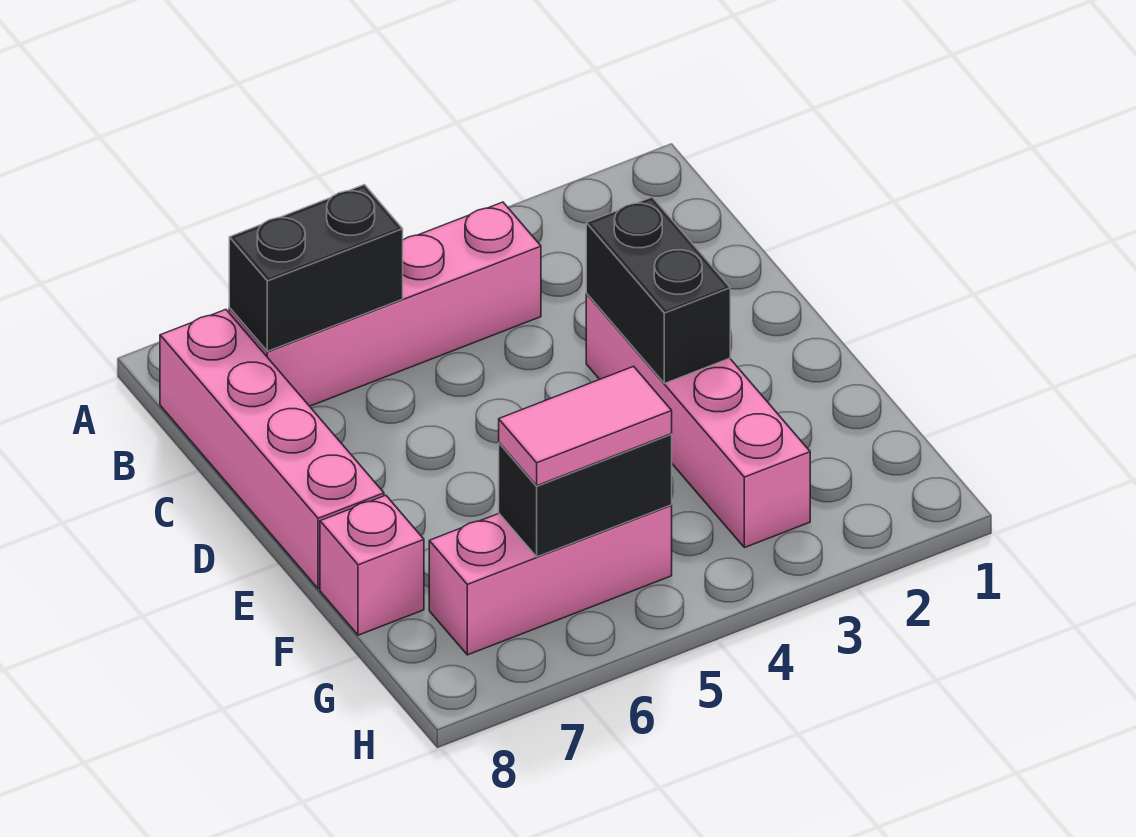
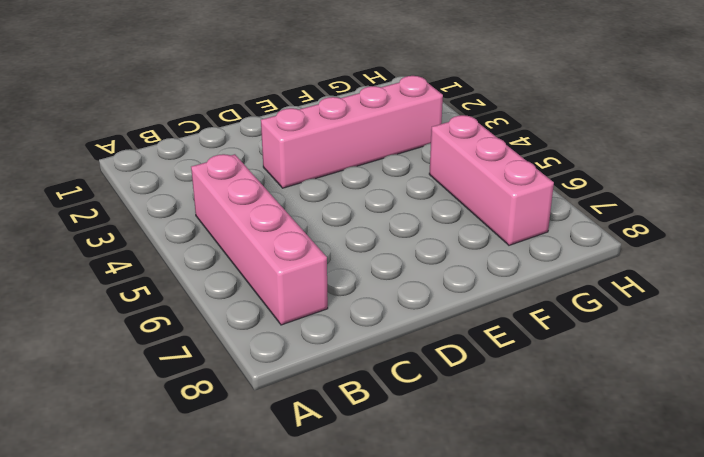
none -> pink 1x4 brick [160,310,384,589]
none -> pink 1x1 brick [320,495,424,635]

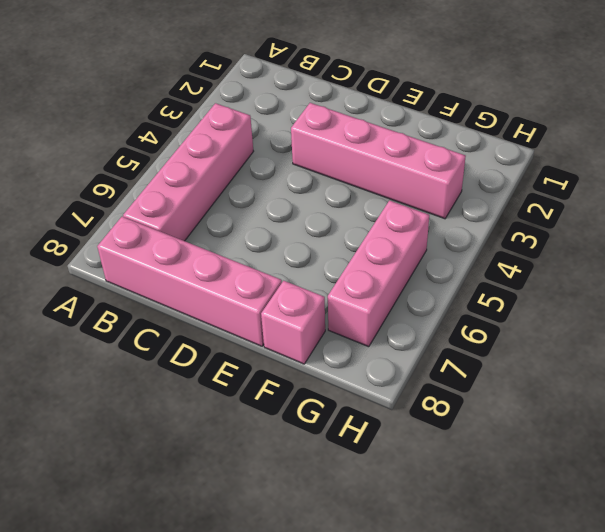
none -> black 1x2 brick [229,185,403,351]
none -> black 1x2 brick [586,197,730,383]

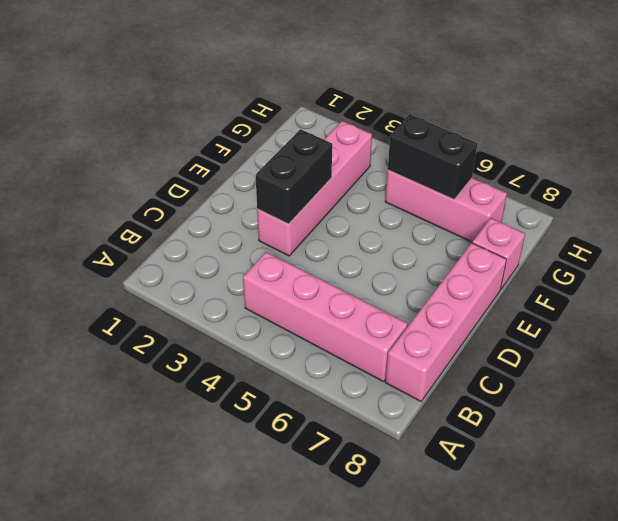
none -> black 1x2 brick [229,185,403,351]
none -> pink 1x2 tile [499,366,672,486]

